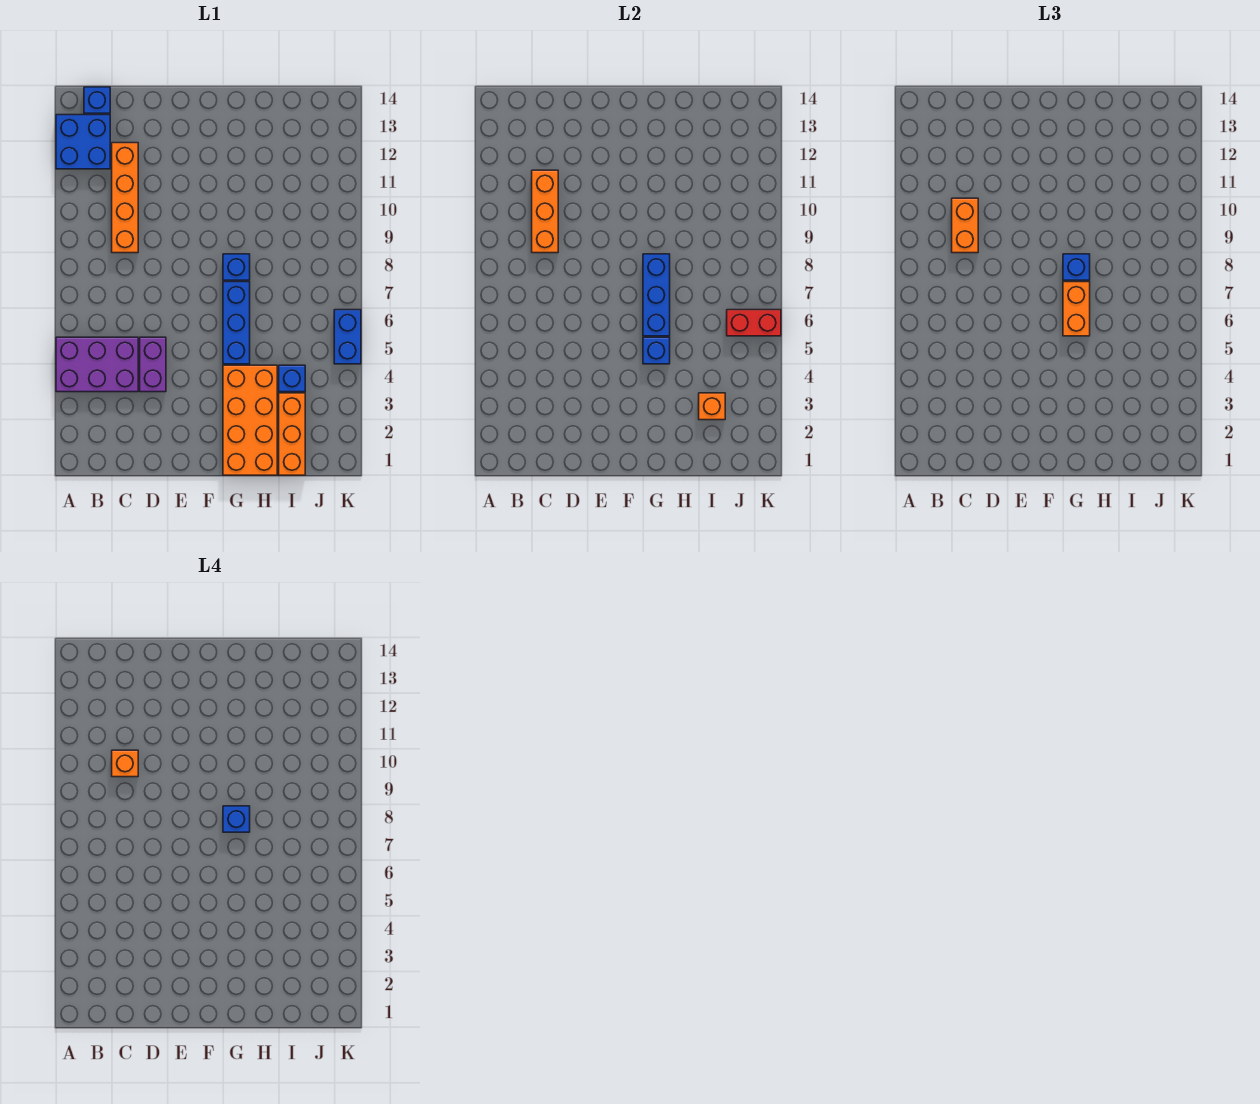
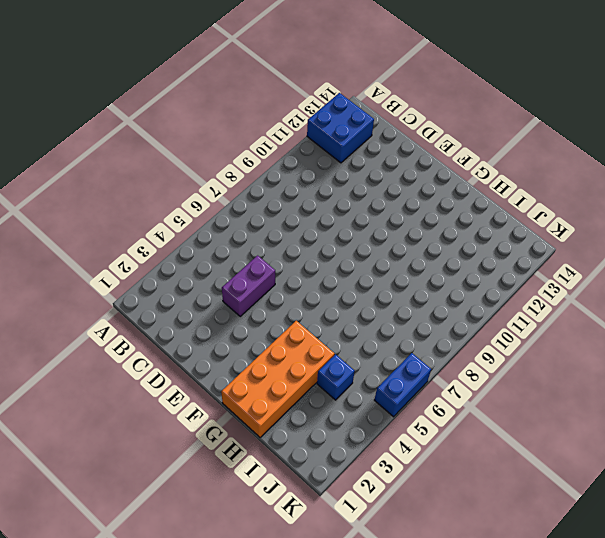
none -> purple 2x3 brick [56,337,138,392]
none -> blue 1x1 brick [84,87,110,113]
none -> orange 1x4 brick [112,143,138,253]

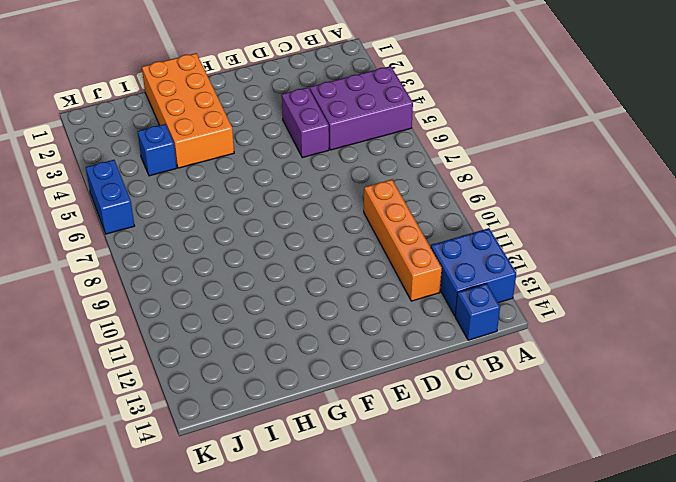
none -> blue 1x3 brick [223,282,250,364]
none -> blue 1x1 brick [223,254,250,280]
none -> orange 1x3 brick [279,393,305,475]

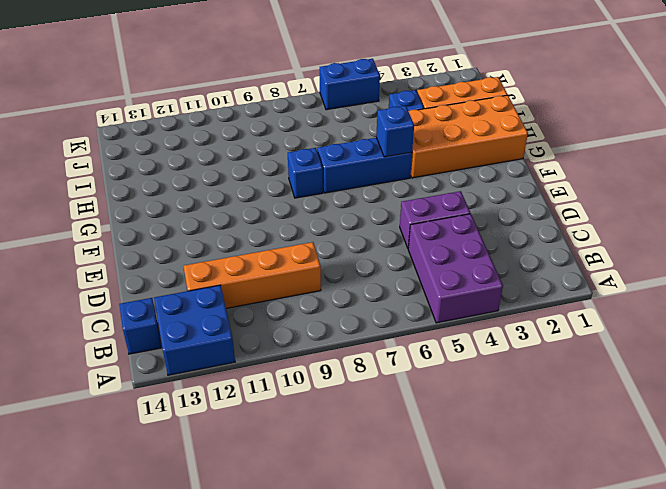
none -> orange 1x3 brick [532,170,558,253]
none -> blue 1x3 brick [643,254,670,336]
none -> orange 1x1 brick [699,393,725,420]

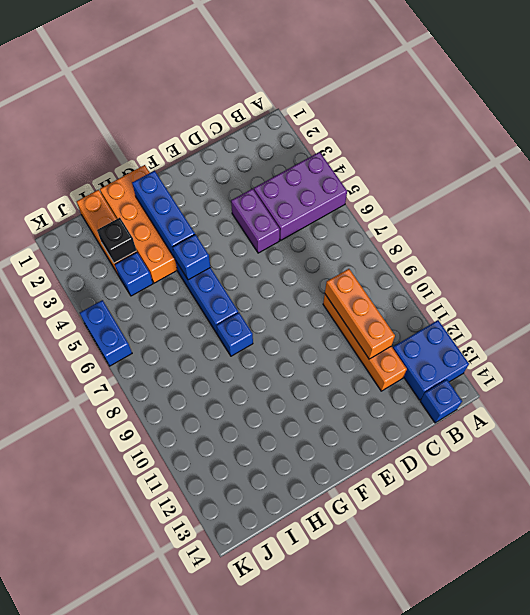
blue 1x3 brick [132,171,195,258] -> blue 1x3 brick moved to [643,254,670,336]
black 1x1 brick [97,218,136,263] -> orange 1x1 brick [699,393,725,420]
none -> red 1x2 brick [727,310,781,336]
none -> orange 1x2 brick [952,198,978,253]
none -> orange 1x2 brick [1063,282,1090,336]

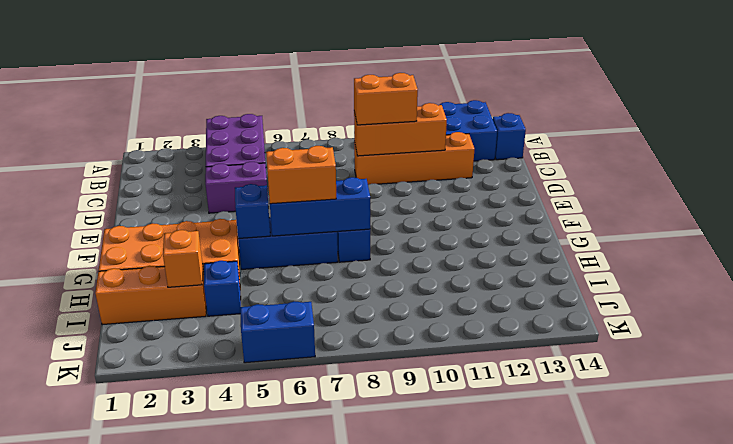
none -> red 1x2 brick [727,310,781,336]
none -> blue 1x1 brick [1063,254,1090,280]
none -> orange 1x1 brick [112,750,138,777]

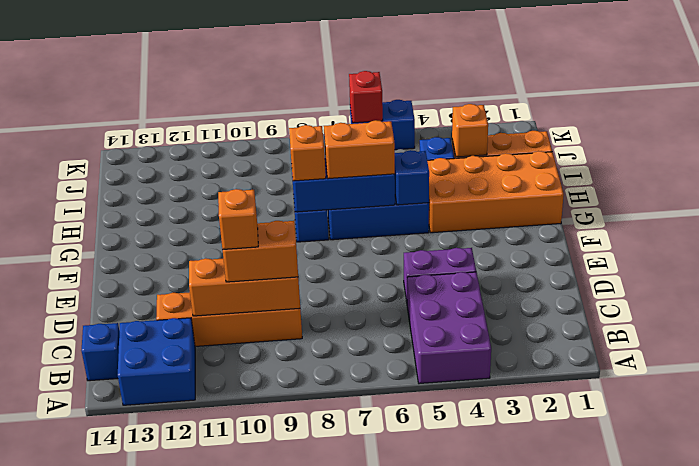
orange 1x1 brick [289,125,326,181] -> blue 1x1 brick [1063,254,1090,280]
red 1x1 brick [349,71,383,123] -> red 1x2 brick [727,310,781,336]
none -> blue 1x1 brick [223,806,250,832]

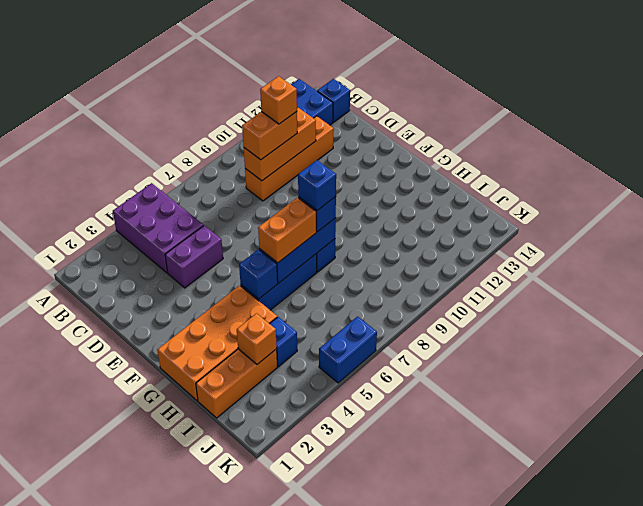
none -> red 1x2 brick [727,310,781,336]

